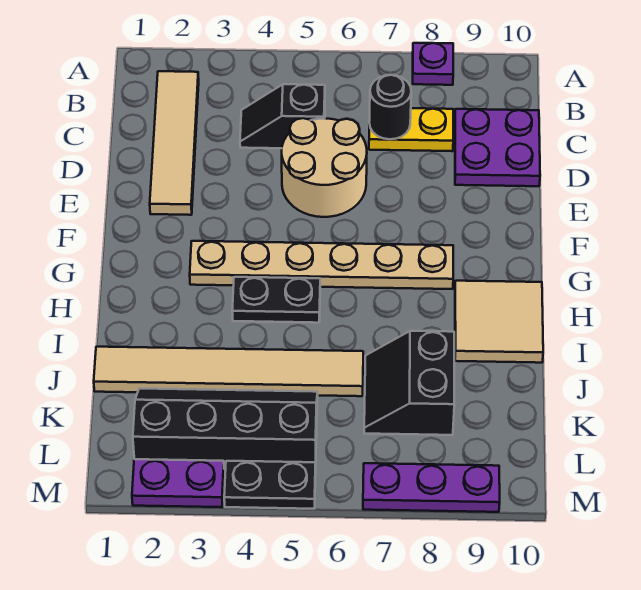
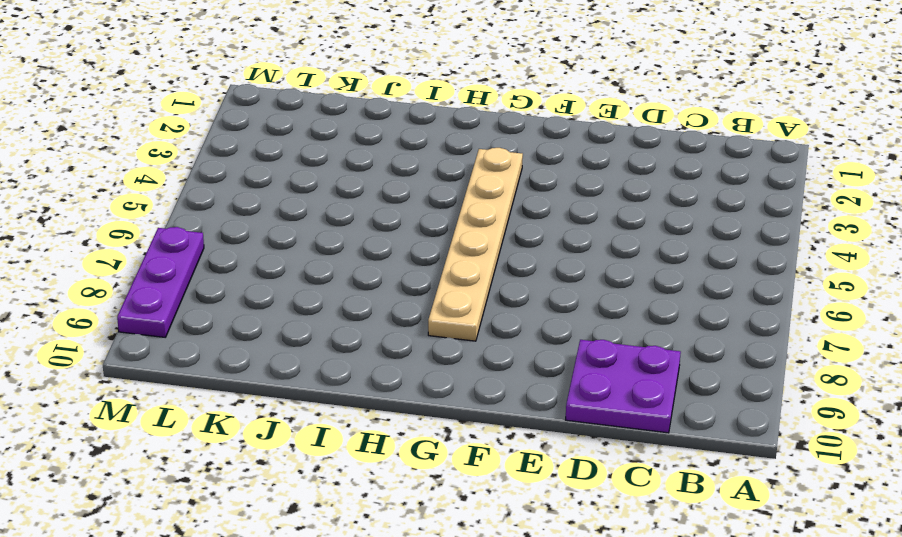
none -> purple 1x1 plate [413,43,453,85]
none -> tan 1x4 tile [150,71,199,215]
none -> black 1x2 slope [240,84,325,148]

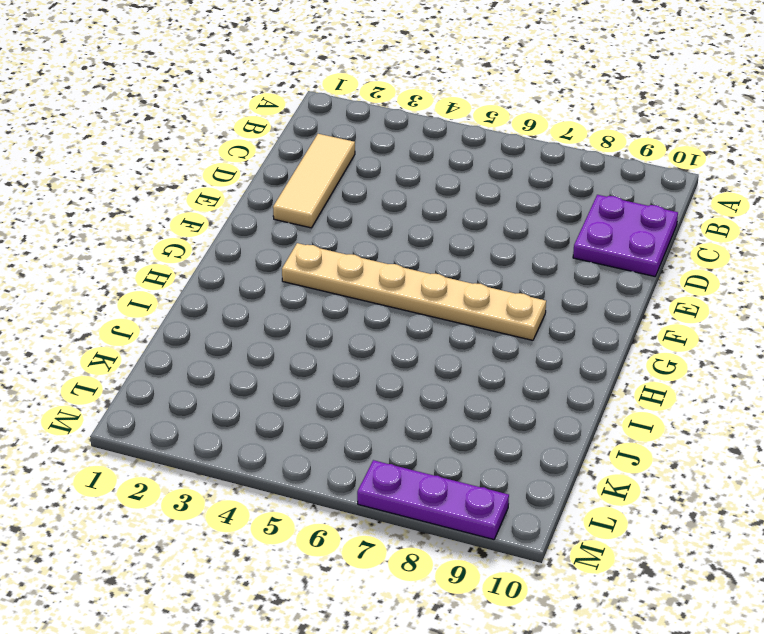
tan 1x3 tile [273,134,355,228] -> tan 1x4 tile [150,71,199,215]
none -> purple 1x1 plate [413,43,453,85]
none -> black 1x2 slope [240,84,325,148]
none -> yellow 1x2 plate [369,108,453,151]

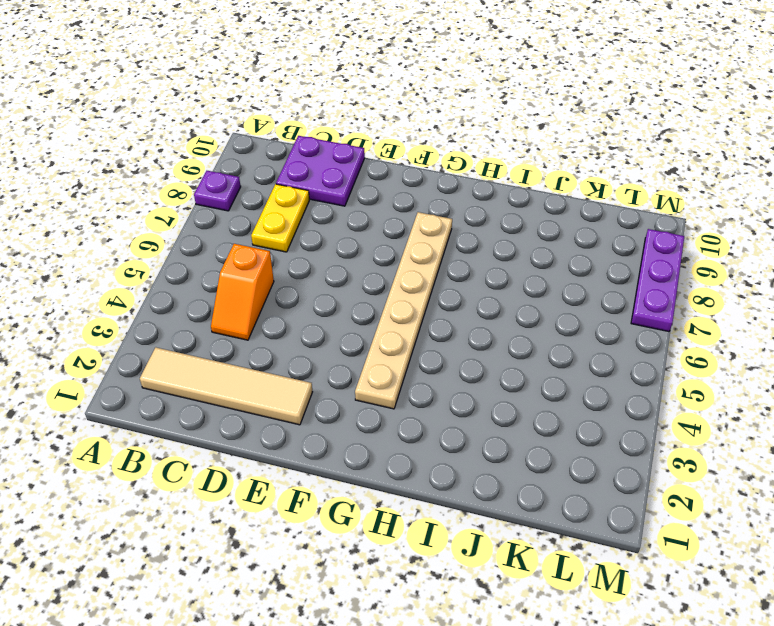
orange 1x2 slope [211,244,274,340] -> black 1x2 slope [240,84,325,148]
none -> tan 2x2 round brick [282,118,367,217]
none -> black 1x2 plate [232,277,320,323]
none -> tan 2x2 tile [455,281,543,363]

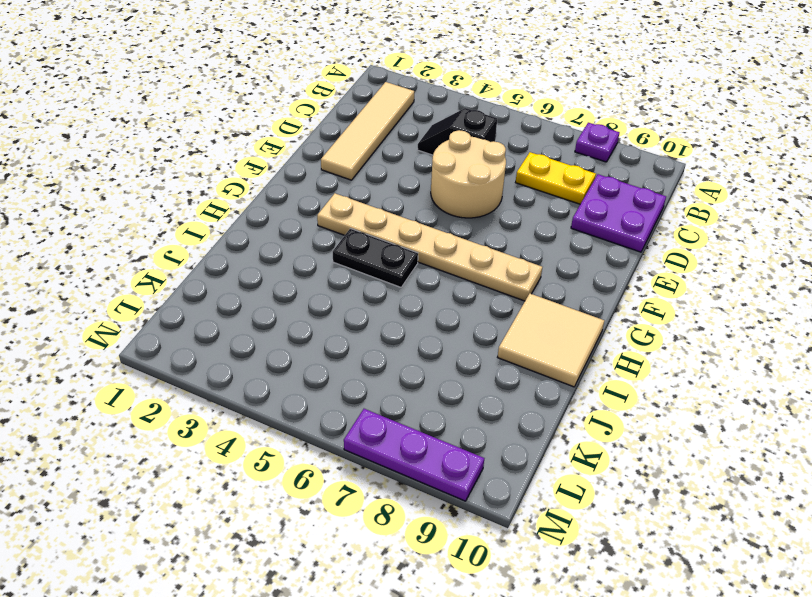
none -> tan 1x6 tile [94,347,363,396]
none -> black 2x2 slope [364,331,454,435]
none -> black 2x4 slope [133,389,318,469]

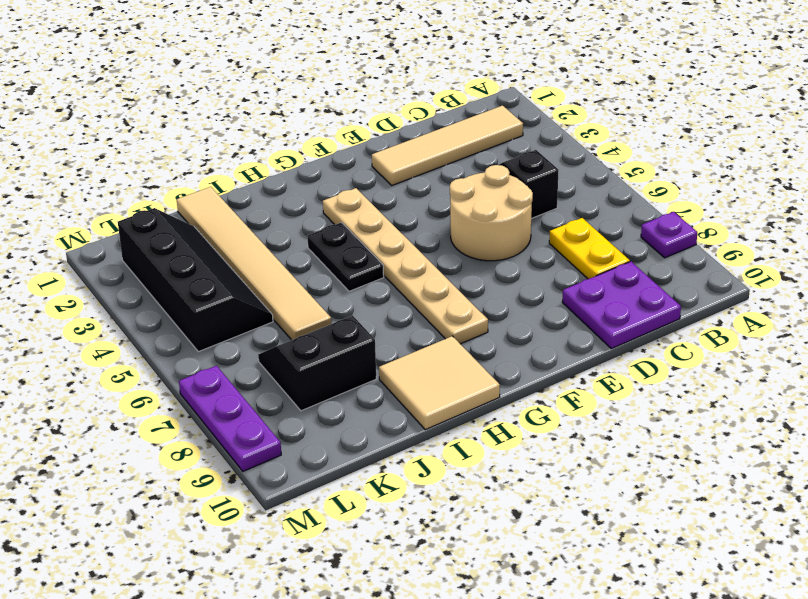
none -> purple 1x2 plate [132,459,224,507]
none -> black 1x2 plate [224,461,316,509]
none -> black 1x1 round brick [369,75,411,139]

